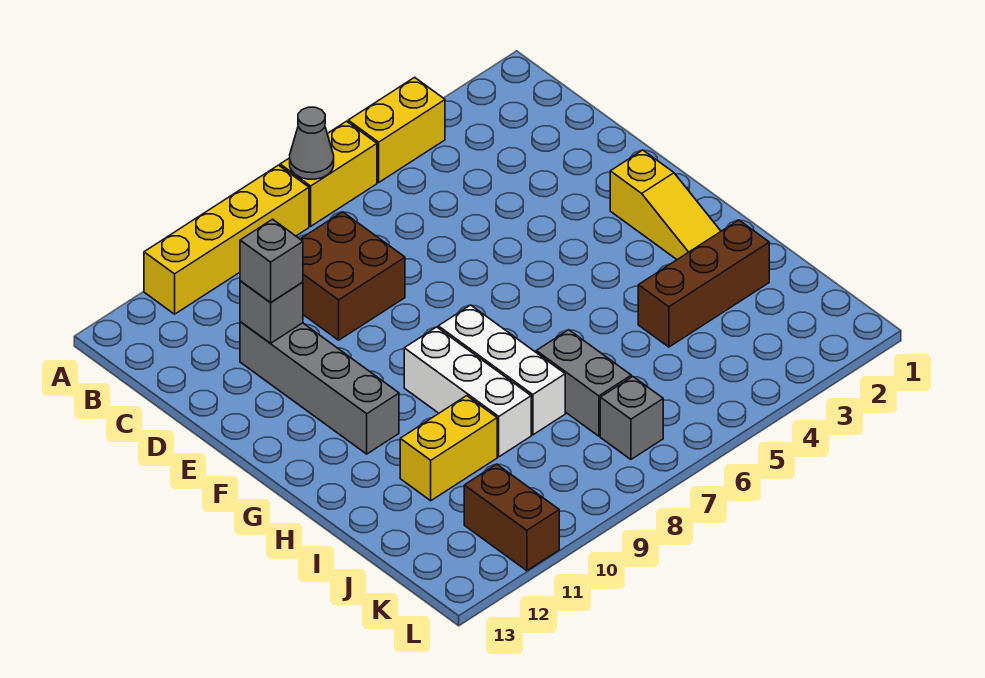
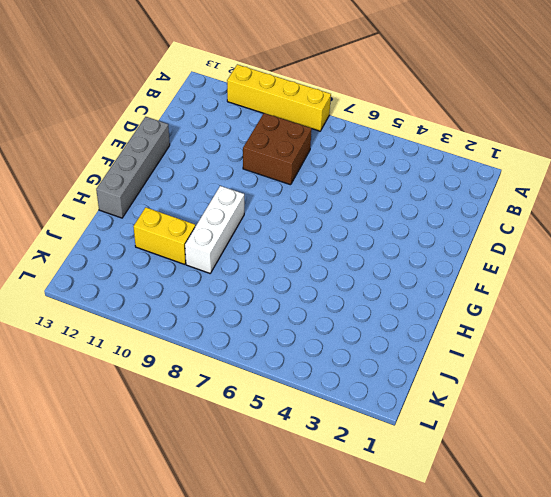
grey 1x4 brick [96,117,170,218] -> grey 1x4 brick moved to [240,322,399,454]
none -> yellow 1x2 brick [348,77,445,182]
none -> yellow 1x2 brick [280,121,377,226]
none -> yellow 1x3 slope [610,150,721,259]

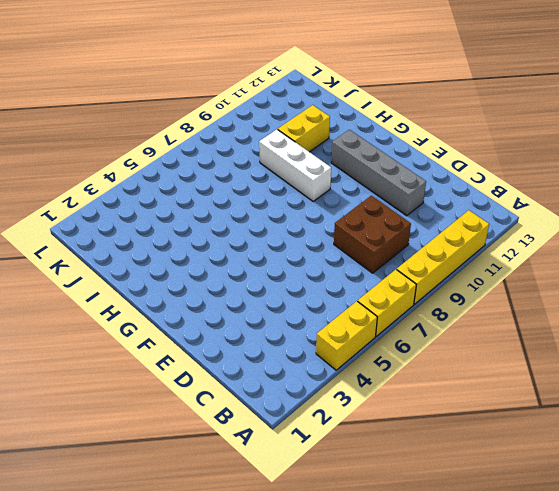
none -> yellow 1x3 slope [610,150,721,259]
none -> white 1x3 brick [438,305,565,435]
none -> brown 1x3 brick [638,220,769,347]

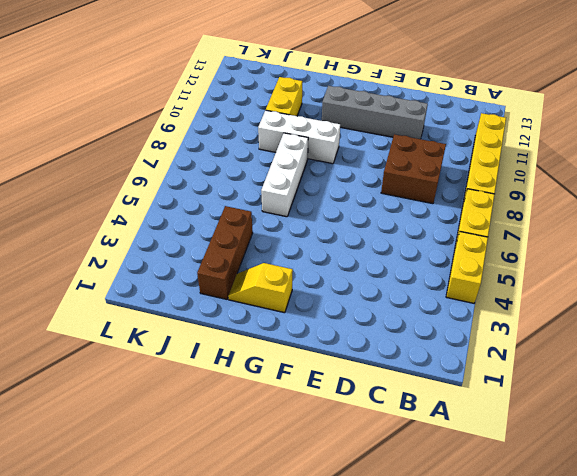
yellow 1x2 slope [228,263,293,313] -> yellow 1x3 slope [610,150,721,259]
white 1x3 brick [261,133,308,217] -> white 1x3 brick turned to [438,305,565,435]
none -> grey 1x2 brick [536,330,631,436]
none -> grey 1x1 brick [600,376,663,459]
none -> brown 1x2 brick [464,464,559,571]

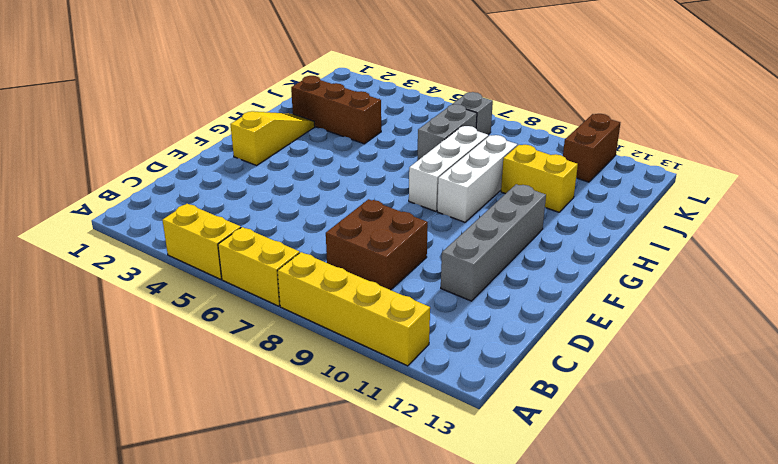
none -> grey 1x1 cone [290,107,334,179]
none -> grey 1x1 brick [240,281,303,343]
none -> grey 1x1 brick [240,219,303,303]

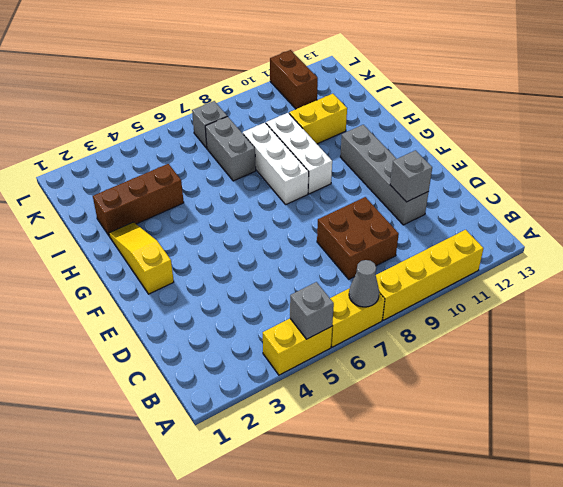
grey 1x1 brick [290,282,334,339] -> grey 1x1 brick moved to [240,219,303,303]

